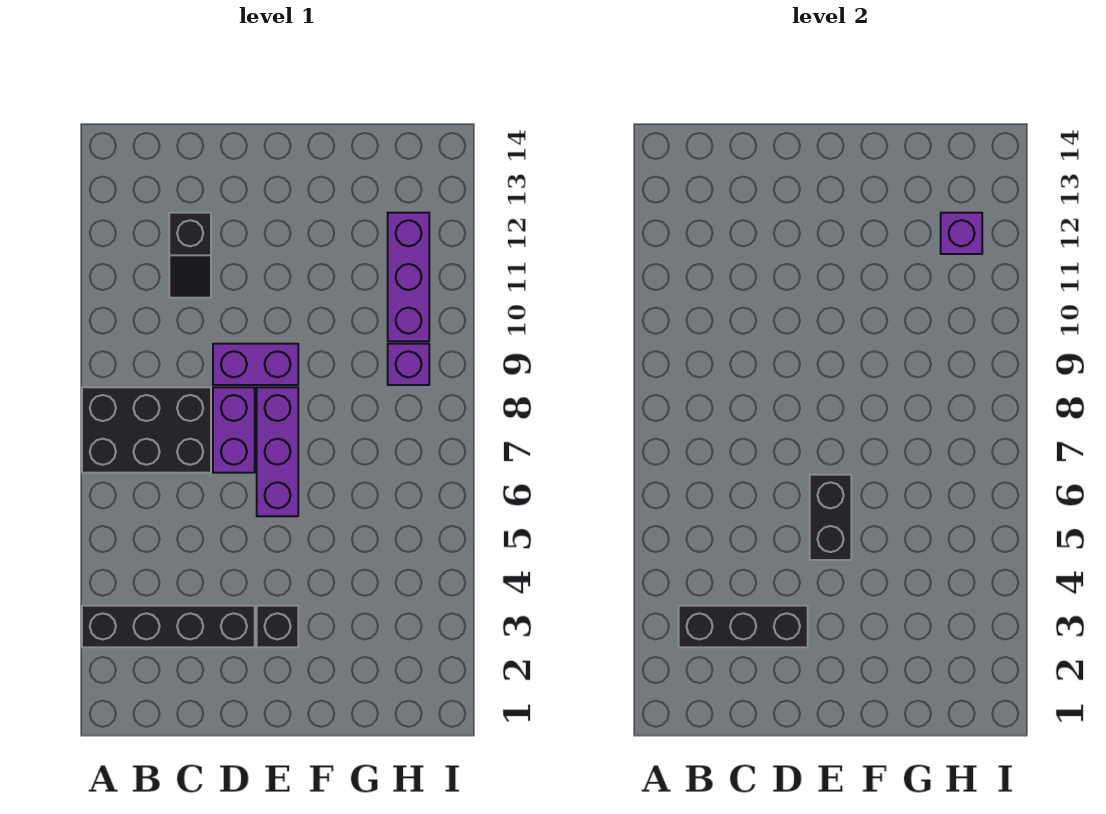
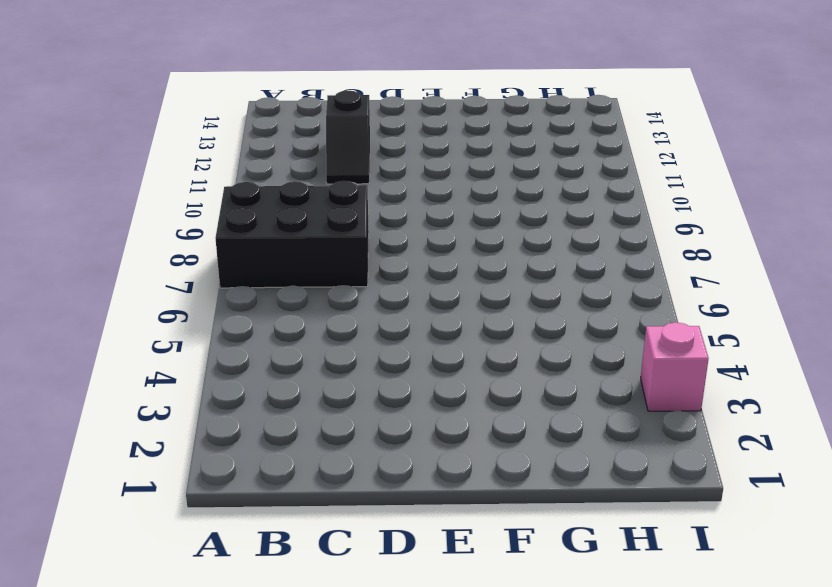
pink 1x1 brick [641,322,709,411] -> none
none -> black 1x4 brick [82,606,255,647]
none -> purple 1x2 brick [213,387,255,473]
none -> purple 1x2 brick [213,344,298,385]

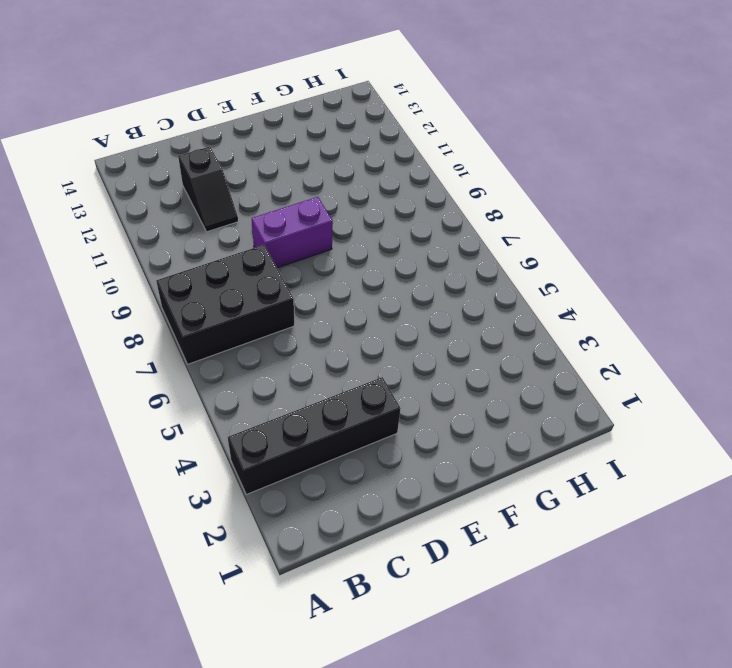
none -> purple 1x2 brick [213,387,255,473]
none -> black 1x1 brick [257,606,298,647]
none -> purple 1x3 brick [257,387,298,516]

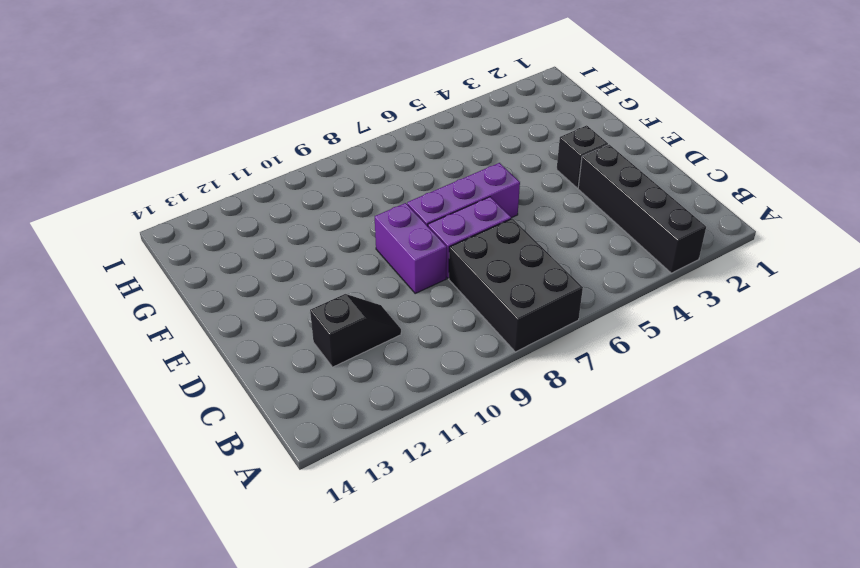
none -> purple 1x1 brick [388,344,429,385]
none -> purple 1x3 brick [388,213,429,341]
none -> black 1x3 brick [679,606,808,647]

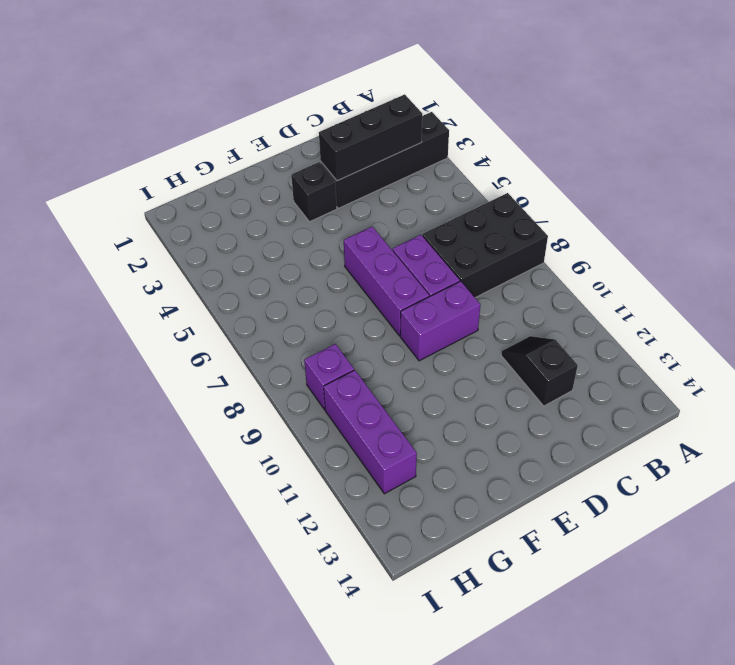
none -> black 1x2 brick [810,475,851,560]
none -> purple 1x1 brick [941,213,982,254]

